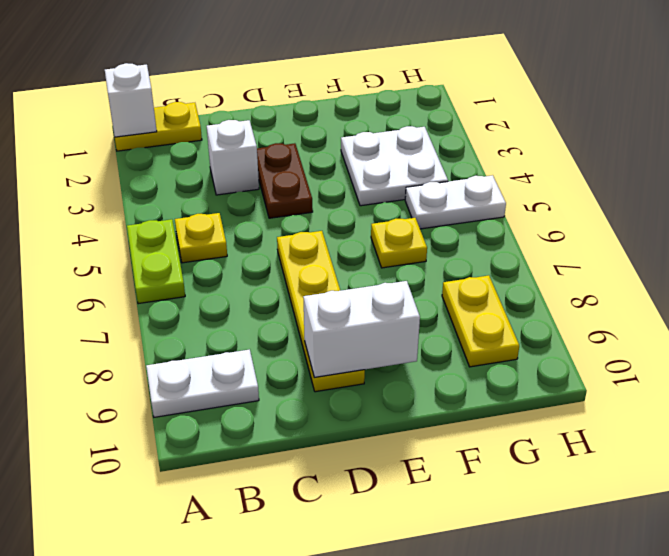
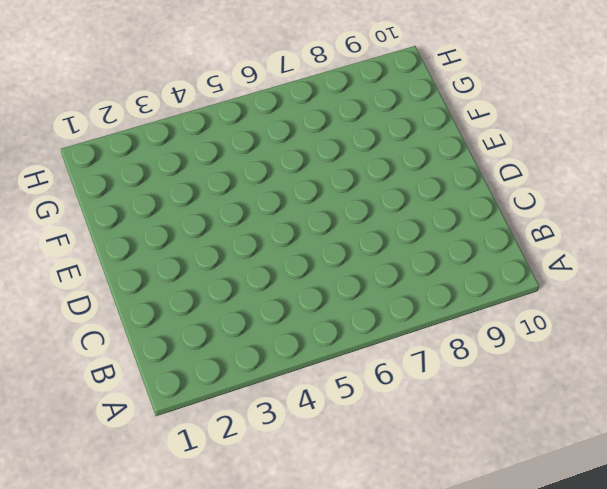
none -> yellow 1x2 plate [115,102,202,151]
none -> lime 1x2 plate [127,219,185,304]
none -> white 1x2 plate [146,349,259,417]

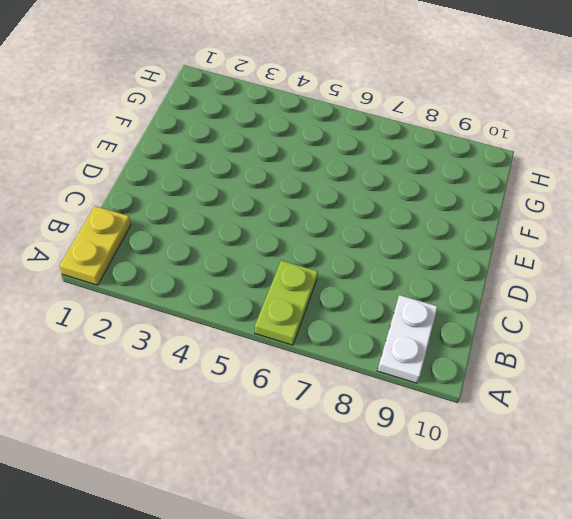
lime 1x2 plate [255,261,318,345] -> lime 1x2 plate turned to [127,219,185,304]
none -> yellow 1x1 plate [175,213,227,263]
none -> white 1x1 brick [207,120,259,195]
none -> brown 1x2 plate [257,143,313,218]

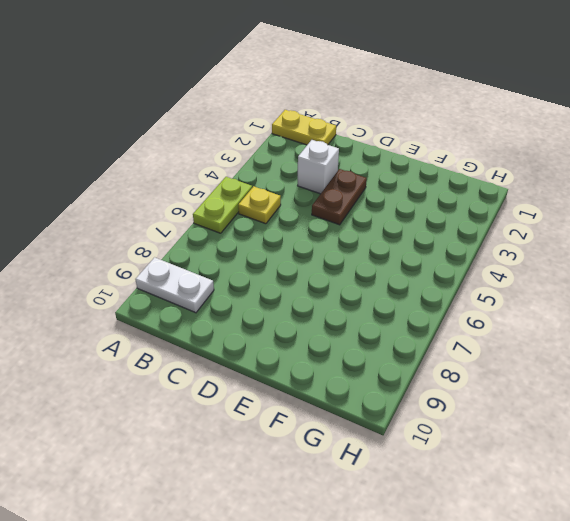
none -> yellow 1x4 plate [277,231,365,392]
none -> white 2x2 plate [341,126,448,206]
none -> yellow 1x1 plate [371,218,427,268]

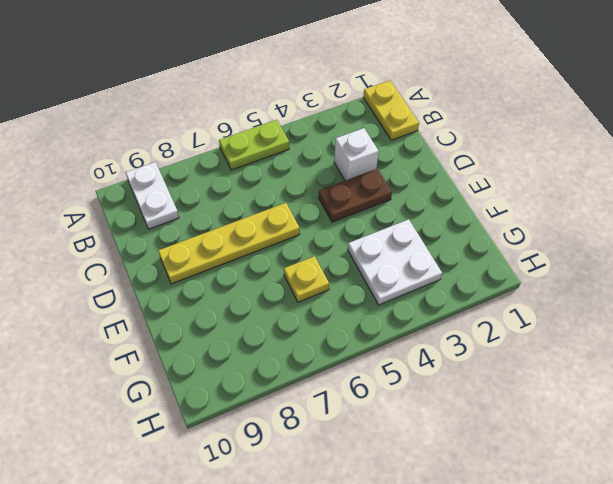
none -> yellow 1x1 plate [175,213,227,263]
none -> white 1x2 plate [405,175,506,229]
none -> yellow 1x2 plate [442,275,519,367]

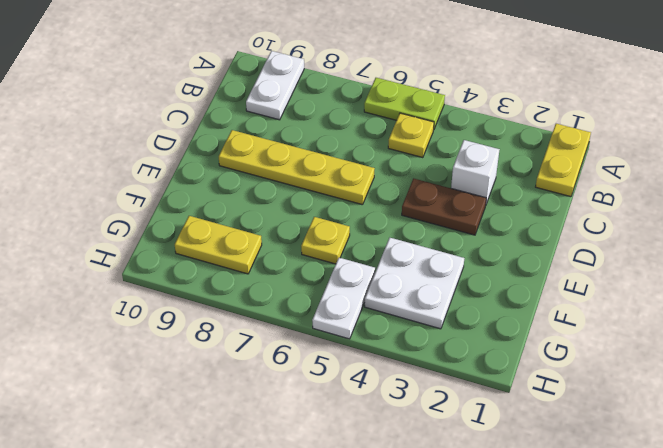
none -> white 1x1 brick [105,63,157,137]
none -> white 1x2 brick [303,281,420,377]

